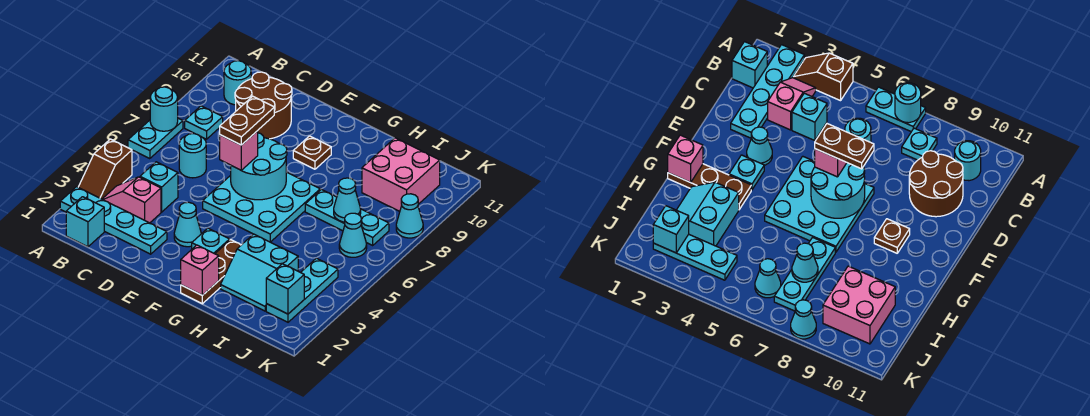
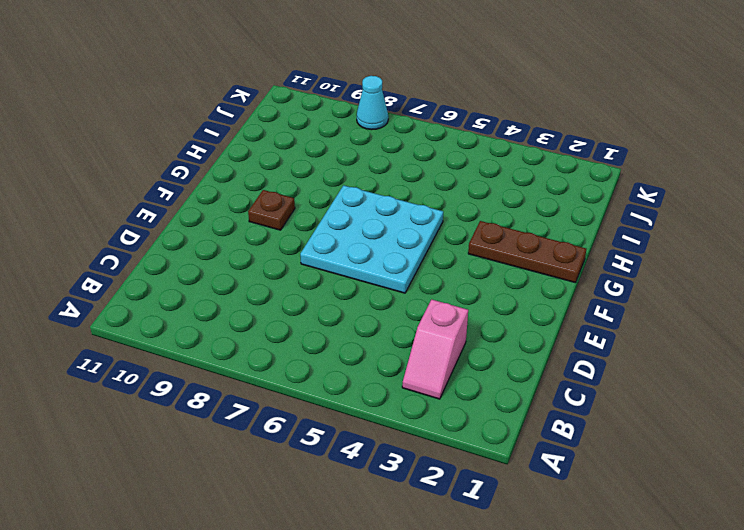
none -> cyan 1x4 plate [60,187,167,254]
none -> brown 1x2 slope [78,139,132,199]
none -> cyan 1x2 plate [128,118,183,159]

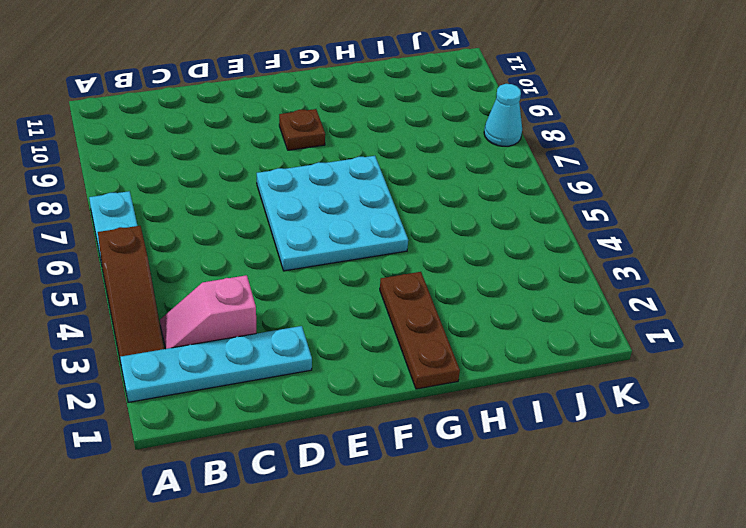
brown 1x3 slope [98,226,164,363] -> brown 1x2 slope [78,139,132,199]
none -> cyan 1x1 brick [66,197,104,247]
none -> cyan 1x1 plate [185,106,223,139]
none -> cyan 1x1 round brick [224,61,251,105]

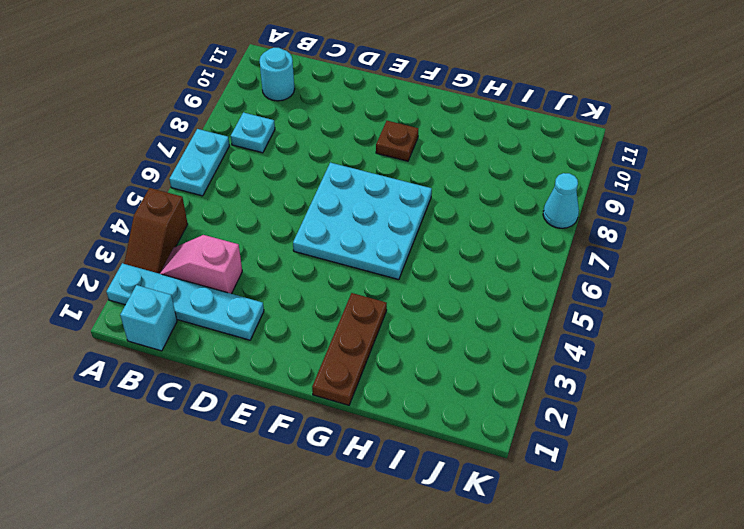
none -> cyan 1x1 brick [140,162,178,212]
none -> cyan 1x1 round brick [179,134,206,178]
none -> brown 2x2 round brick [235,72,292,139]

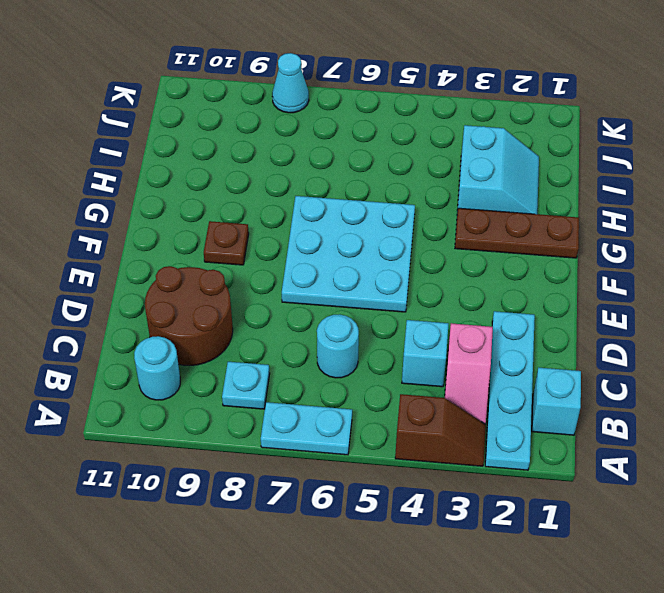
none -> cyan 1x1 cone [174,202,201,247]
none -> cyan 1x1 plate [192,228,230,254]
none -> cyan 1x3 plate [305,190,389,245]

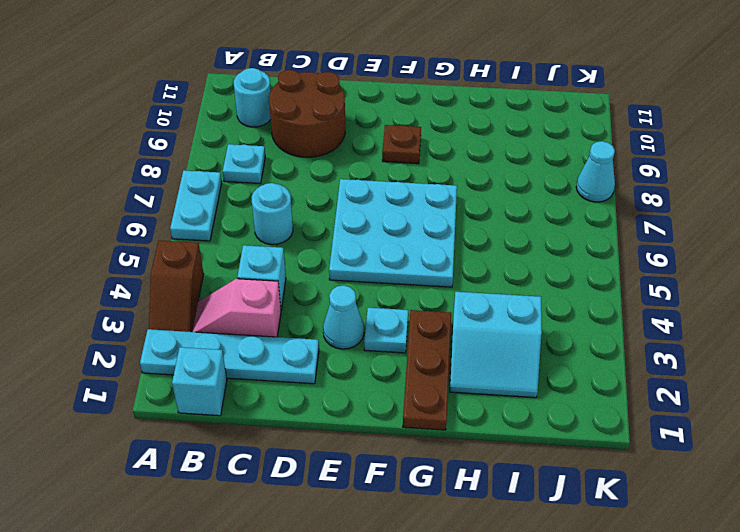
none -> cyan 1x3 plate [305,190,389,245]
none -> pink 2x2 brick [362,138,440,211]
none -> cyan 1x3 plate [266,258,338,322]

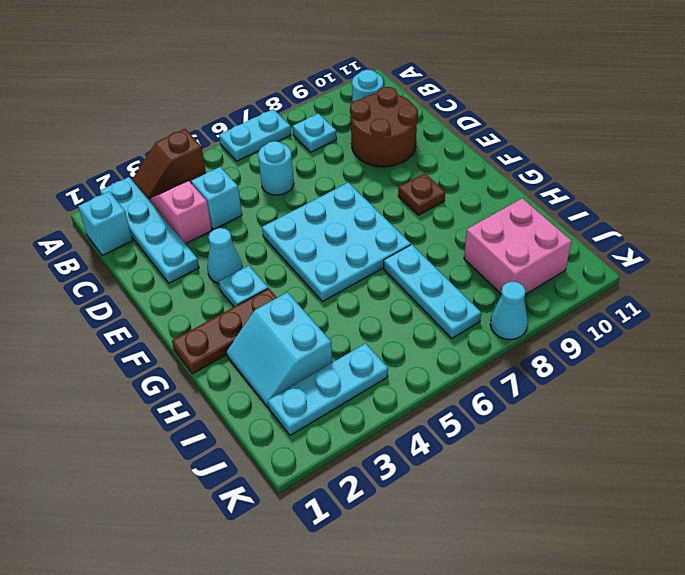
none -> cyan 1x1 cone [339,213,367,257]
none -> cyan 1x1 round brick [150,87,178,131]
none -> cyan 2x2 round brick [231,133,287,200]

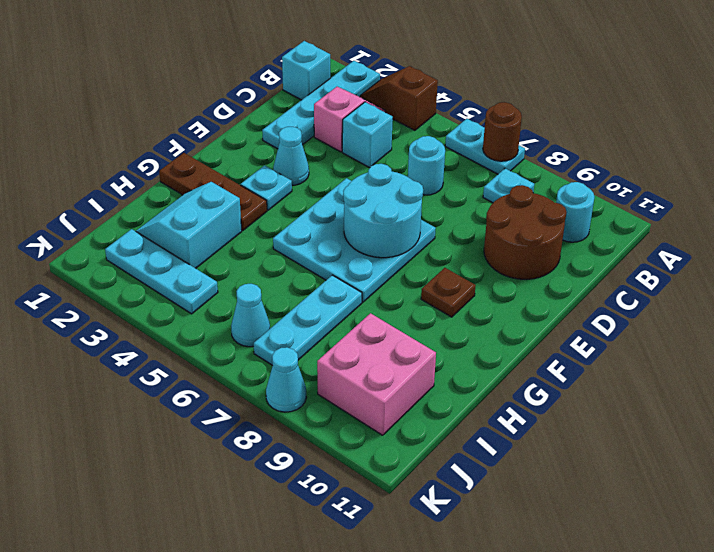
brown 1x1 round brick [483,102,522,161] -> cyan 1x1 round brick [150,87,178,131]
none -> pink 1x1 brick [181,245,219,295]
none -> cyan 1x1 cone [334,178,361,222]
none -> cyan 1x1 brick [266,264,304,314]

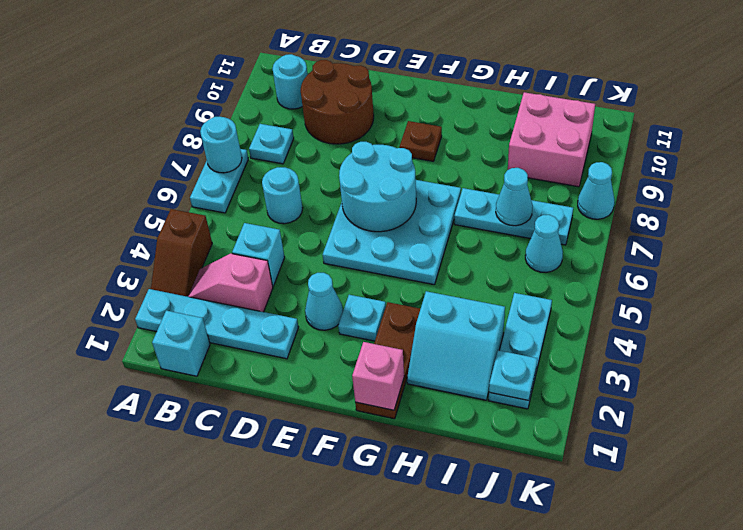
cyan 1x1 plate [489,350,537,401] -> cyan 1x1 brick [266,264,304,314]
none -> pink 1x1 brick [220,131,258,170]
none -> brown 1x2 plate [220,96,274,145]

